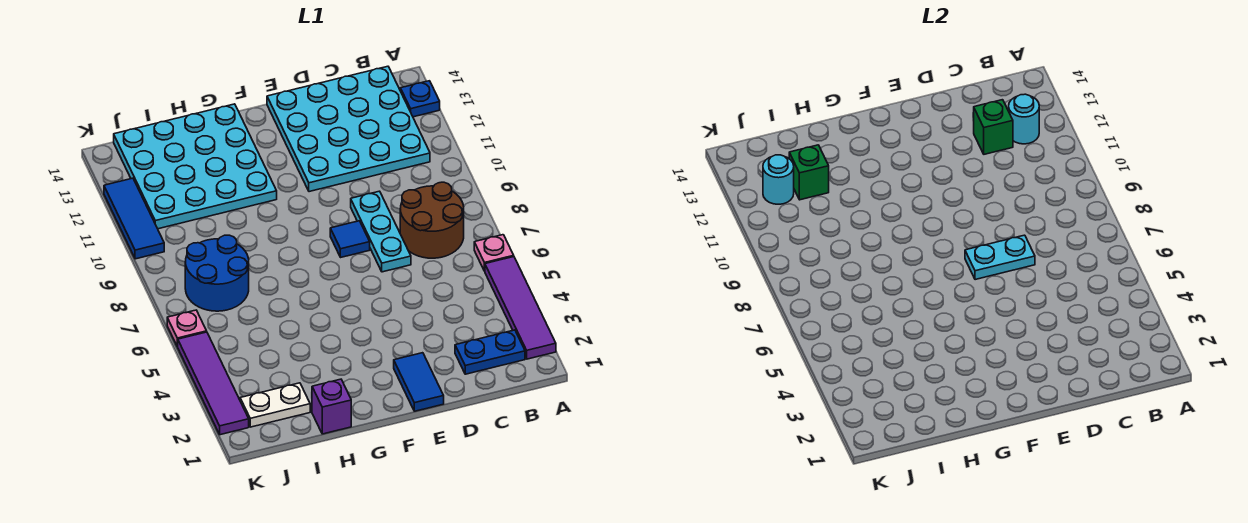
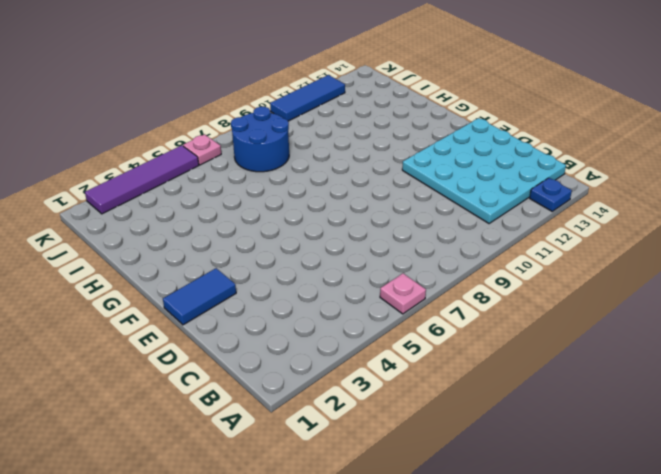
none -> purple 1x4 tile [485,257,556,359]
none -> blue 1x2 plate [455,330,525,374]
none -> brown 2x2 round brick [400,182,464,258]

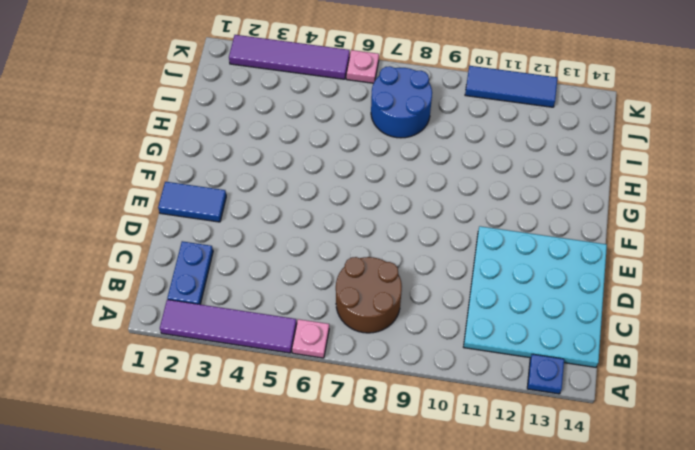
none -> cyan 1x3 plate [351,191,411,272]
none -> blue 1x1 tile [330,221,370,257]
none -> cyan 4x4 plate [114,104,277,229]

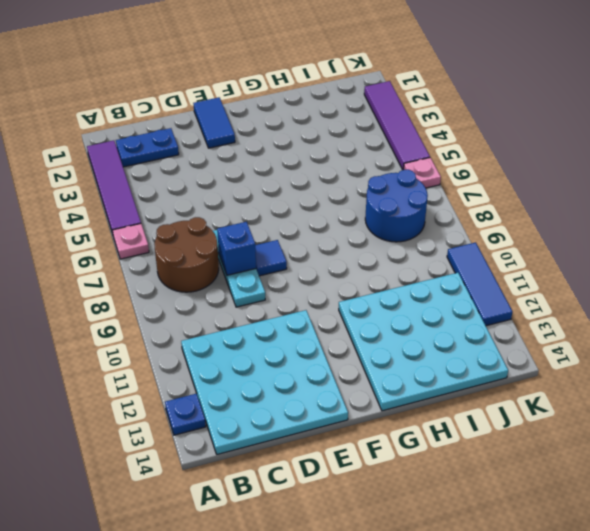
blue 1x1 brick [217,222,256,275] -> none
none -> purple 1x1 brick [312,379,351,434]
none -> white 1x2 plate [240,383,310,427]
none -> cyan 1x1 round brick [1009,94,1039,144]

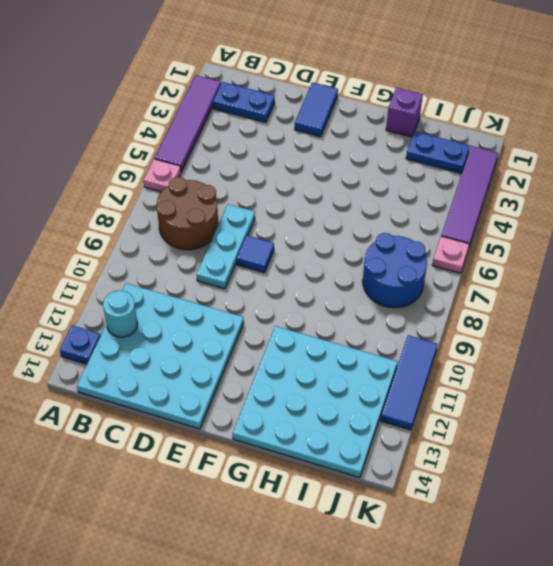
blue 1x2 plate [406,131,470,173] -> white 1x2 plate [240,383,310,427]
none -> green 1x1 brick [974,100,1013,154]
none -> cyan 1x2 plate [965,235,1035,280]
none -> green 1x1 brick [789,145,829,200]

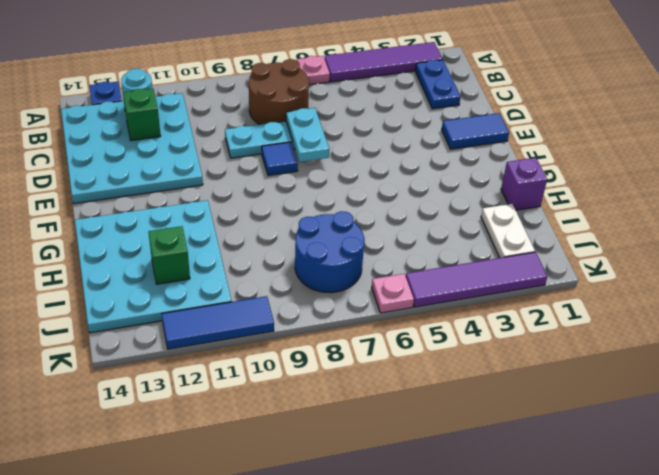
none -> cyan 1x1 round brick [763,155,794,204]

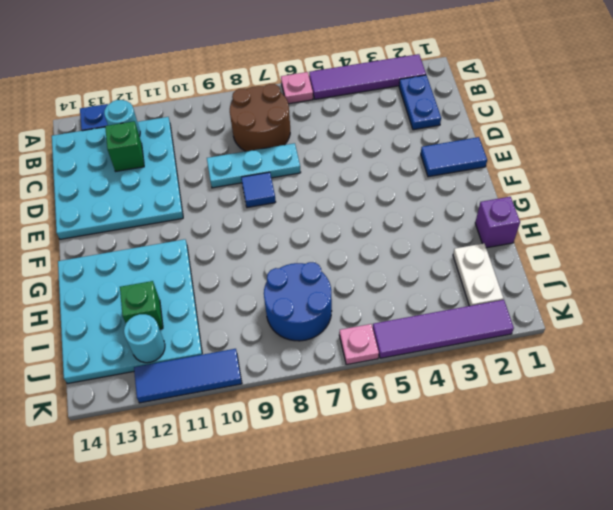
none -> cyan 1x2 plate [965,235,1035,280]

